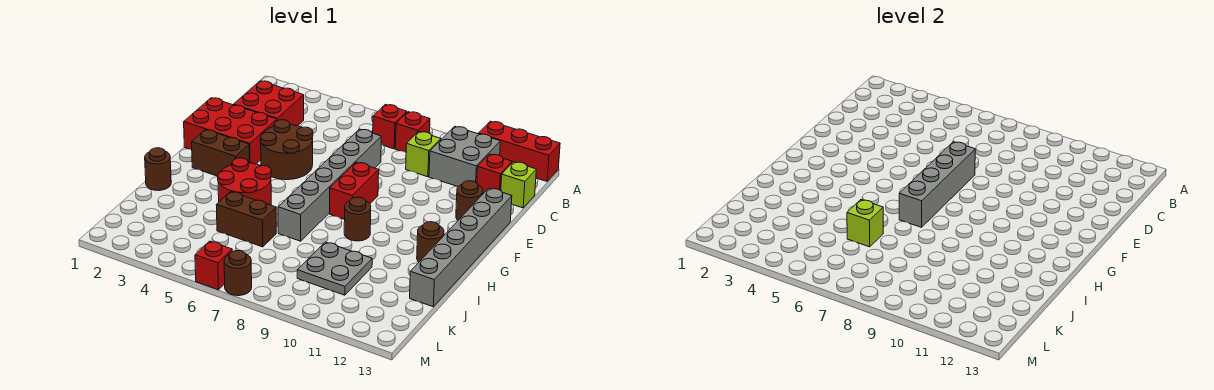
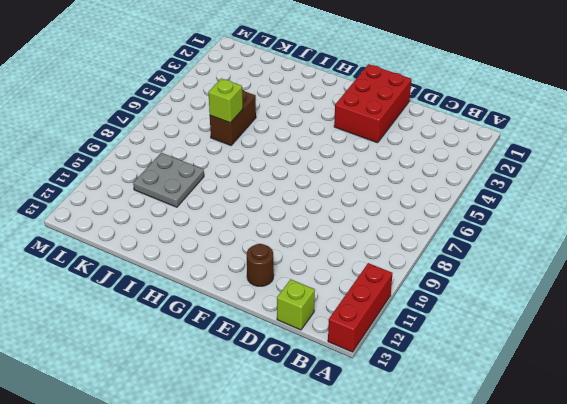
none -> red 1x1 brick [373,104,407,149]
none -> red 1x1 brick [395,112,430,152]
none -> grey 2x2 brick [429,126,500,187]

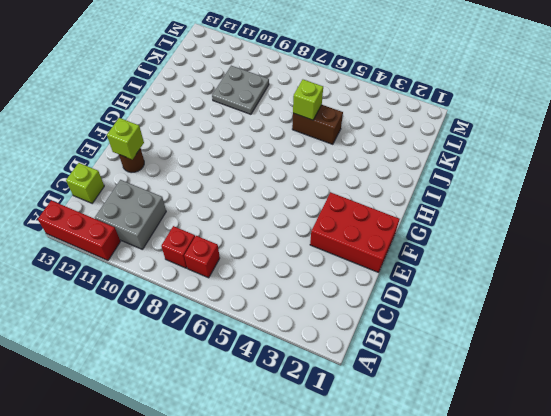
lime 1x1 brick [107,118,144,159] -> lime 1x1 brick moved to [406,132,441,177]
none -> red 2x2 brick [234,81,304,126]
none -> red 1x1 brick [477,154,512,194]
none -> grey 1x6 brick [278,129,381,241]

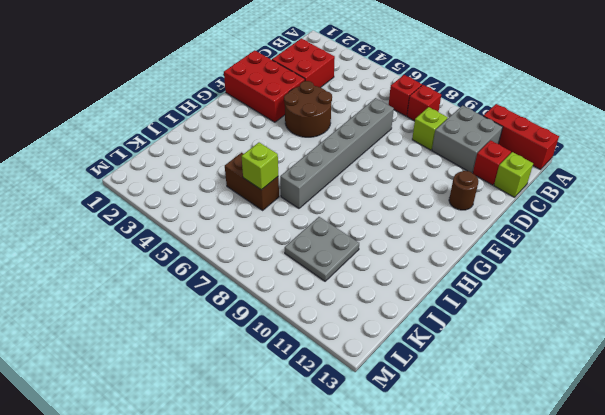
none -> grey 1x6 brick [410,188,512,307]
none -> red 1x2 brick [330,162,379,219]
none -> brown 1x2 brick [192,130,249,176]

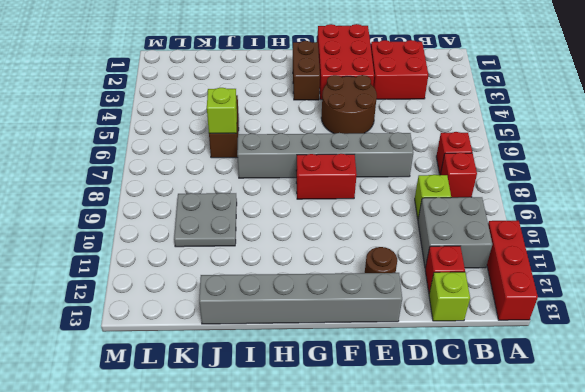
none -> red 2x2 round brick [218,158,271,205]
none -> brown 1x1 round brick [344,197,371,241]
none -> brown 1x1 round brick [417,222,444,262]

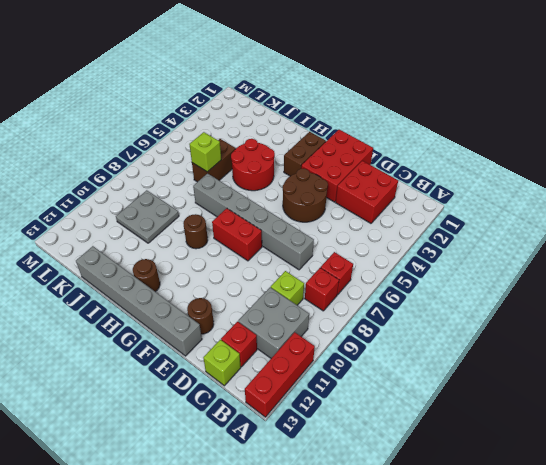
none -> brown 1x1 round brick [145,148,171,191]
none -> red 1x1 brick [195,241,232,290]
none -> brown 1x1 round brick [224,251,252,296]

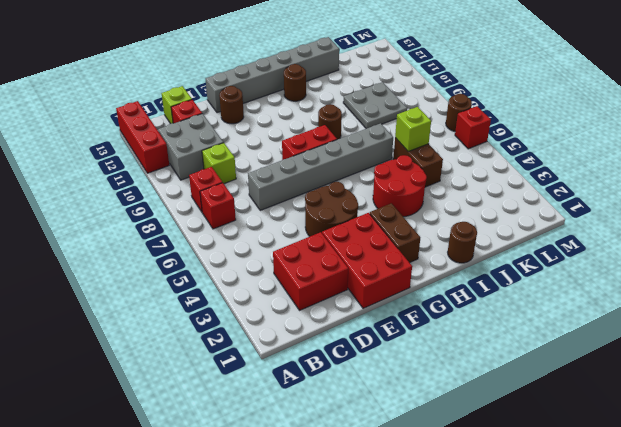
none -> grey 1x4 brick [899,142,975,227]

